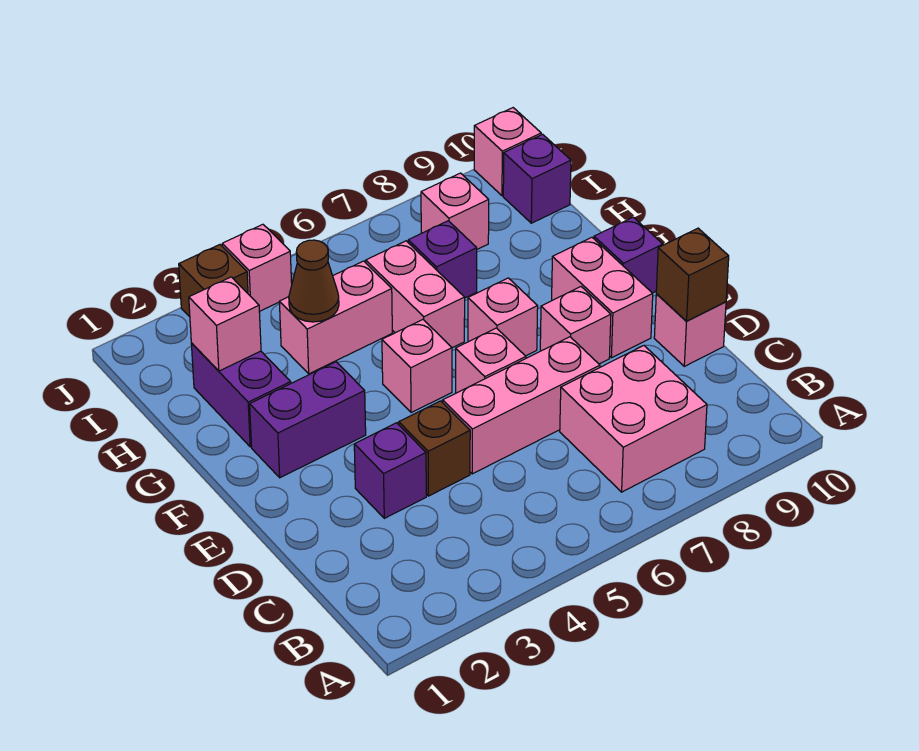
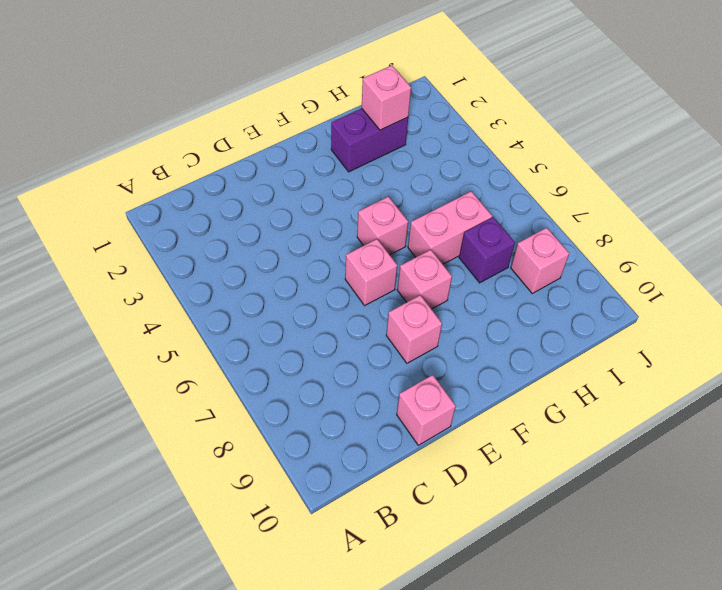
none -> pink 2x2 brick [560,346,707,492]
none -> purple 1x1 brick [354,423,426,518]
none -> brown 1x1 brick [399,401,470,496]

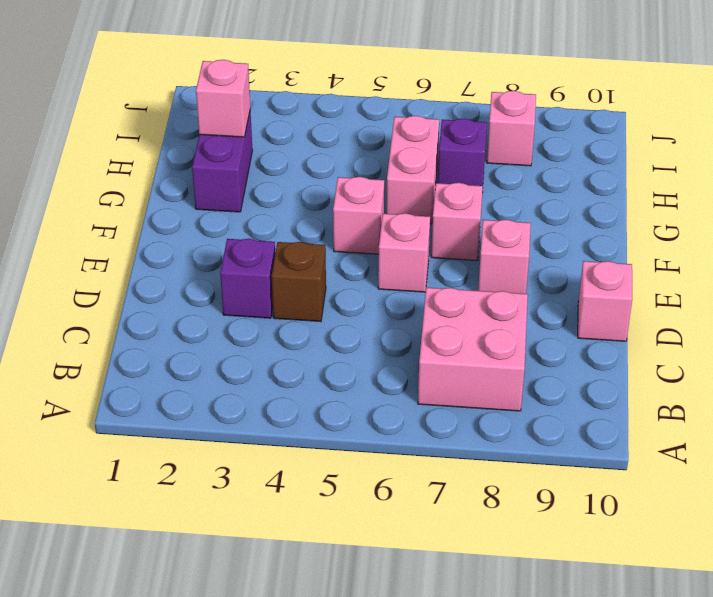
none -> pink 1x3 brick [443,337,600,474]
none -> pink 1x2 brick [552,237,653,358]
none -> purple 1x2 brick [250,362,366,478]

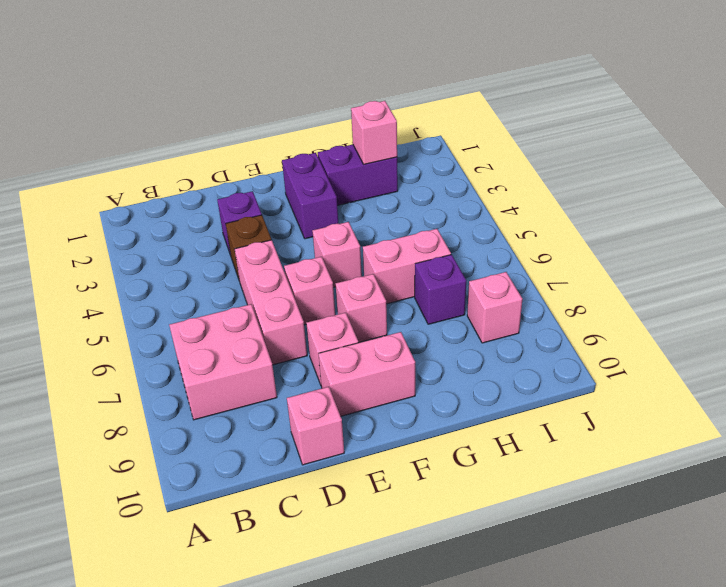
none -> purple 1x1 brick [594,217,663,293]
none -> pink 1x2 brick [279,261,392,374]
none -> purple 1x1 brick [503,134,571,223]

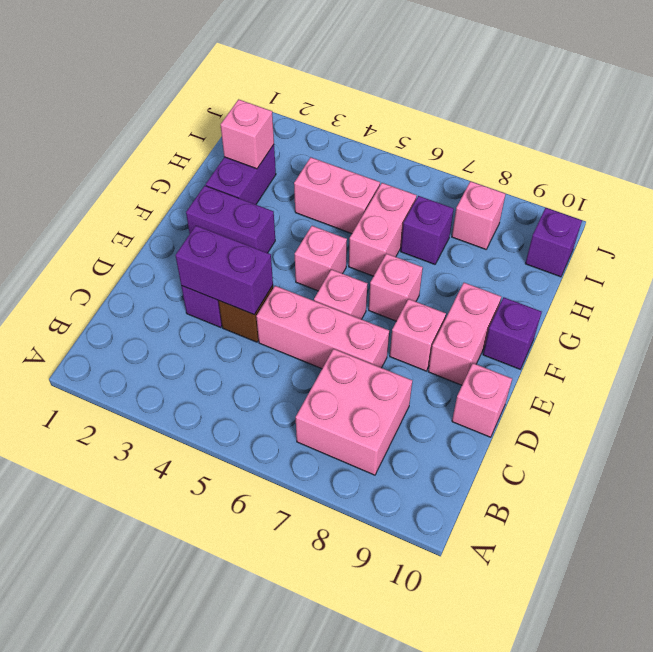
purple 1x2 brick [175,226,273,315] -> none
none -> brown 1x1 brick [179,245,248,317]
none -> pink 1x1 brick [222,224,292,311]
none -> pink 1x1 brick [474,108,541,196]

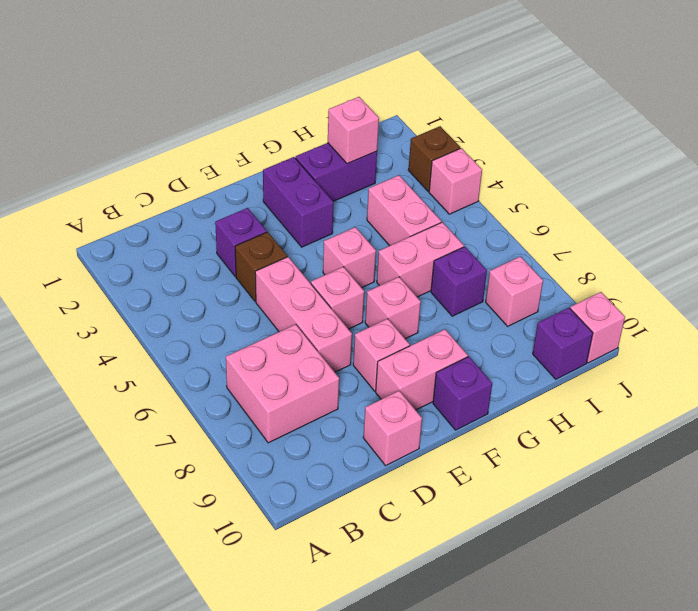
none -> brown 1x1 brick [656,228,729,321]
none -> brown 1x1 cone [289,240,339,322]

